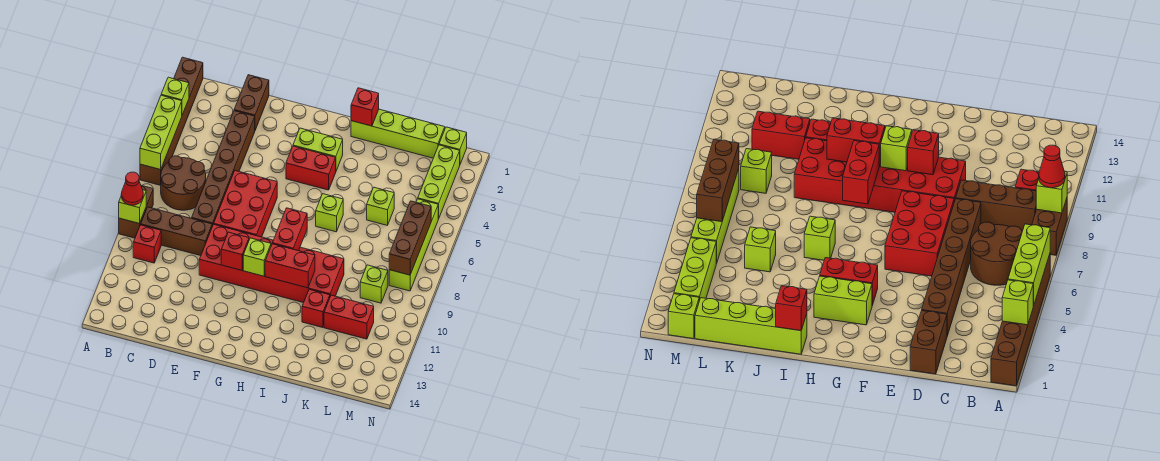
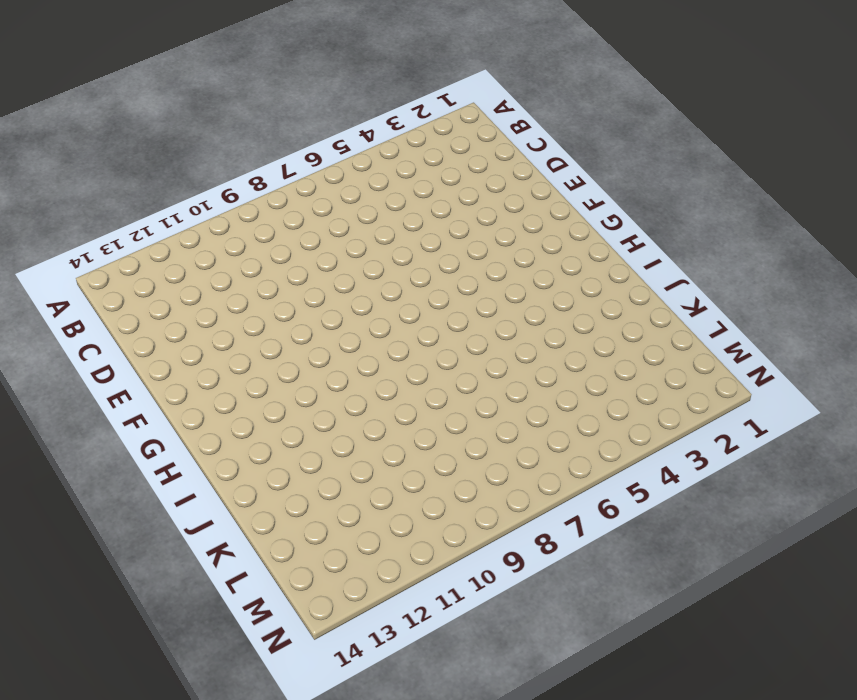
none -> brown 1x6 brick [140,57,203,185]
none -> brown 1x2 brick [119,185,153,238]
none -> brown 2x2 round brick [161,156,206,210]
none -> brown 1x3 brick [141,207,212,256]

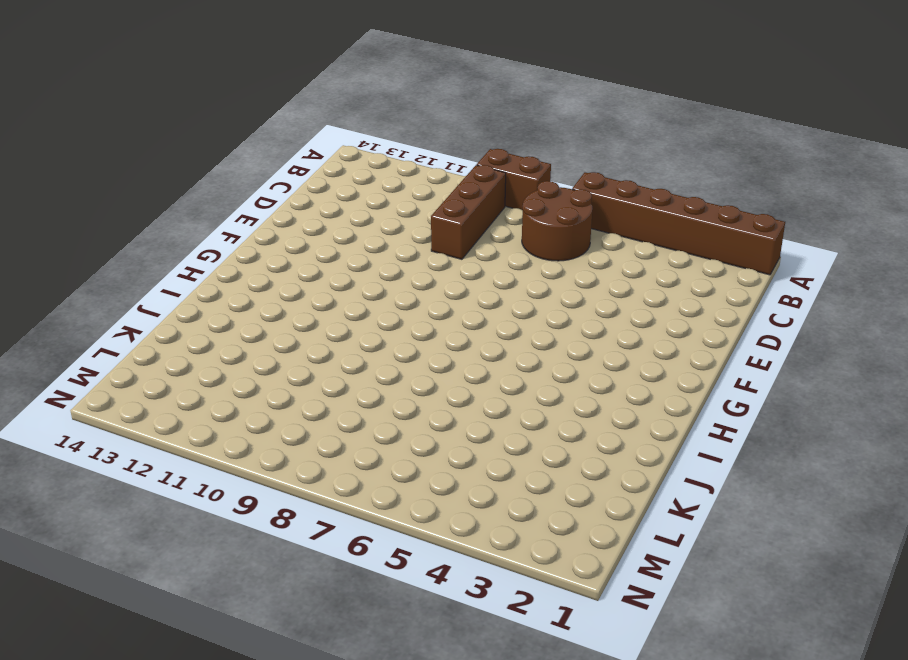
none -> red 1x1 brick [133,225,161,263]
none -> brown 1x2 brick [234,75,269,130]
none -> brown 1x6 brick [192,111,255,226]
none -> red 2x3 brick [214,171,277,237]

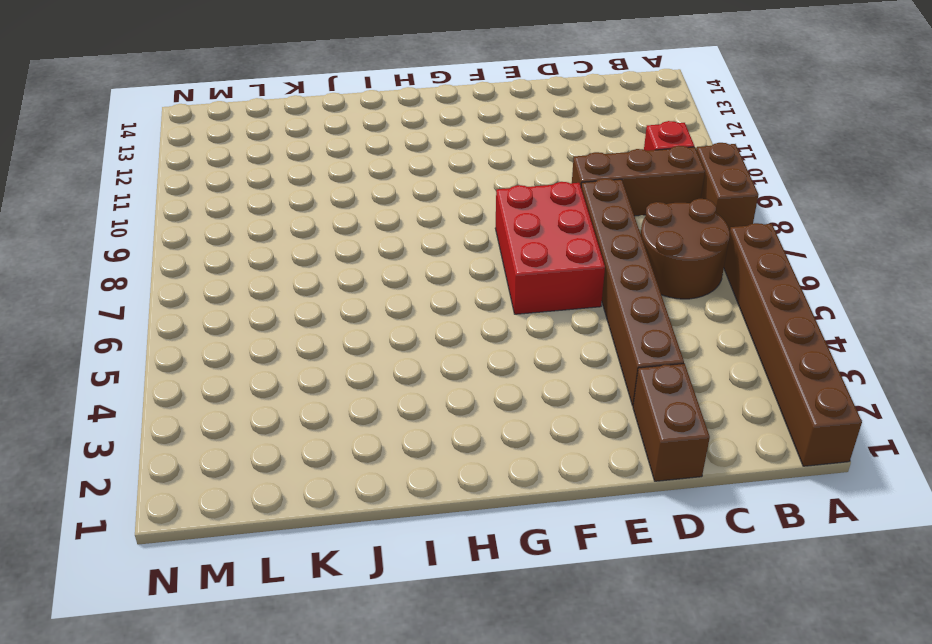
none -> red 2x6 brick [199,224,344,303]
none -> lime 1x2 brick [293,128,343,171]
none -> red 1x2 brick [286,146,336,190]
none -> lime 1x4 brick [351,109,445,158]

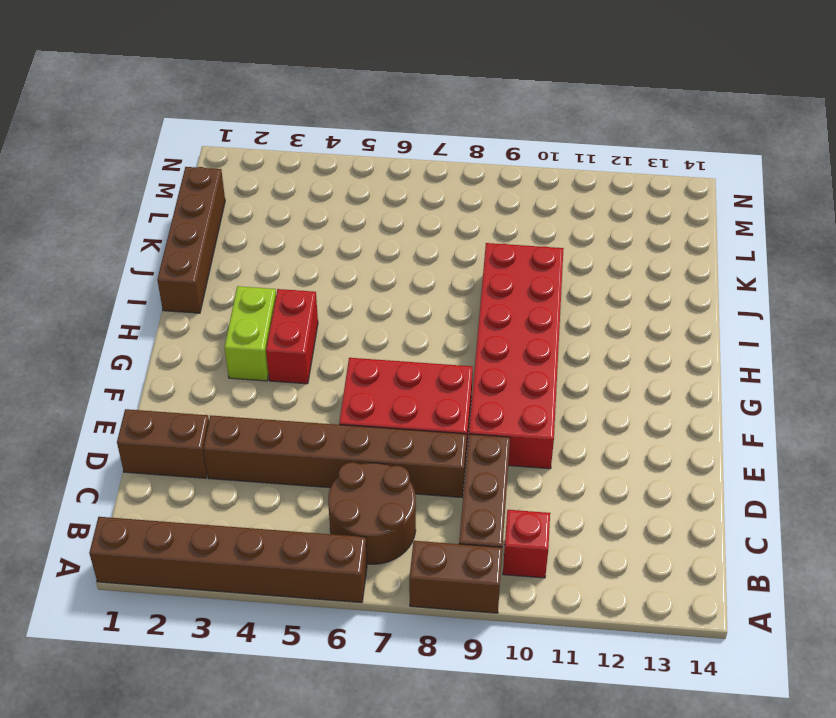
brown 1x4 brick [157,167,225,313] -> lime 1x4 brick [351,109,445,158]
none -> lime 1x1 brick [316,194,343,232]
none -> red 1x1 brick [302,289,330,328]
none -> lime 1x1 brick [367,187,394,225]
none -> red 1x2 brick [324,295,374,339]

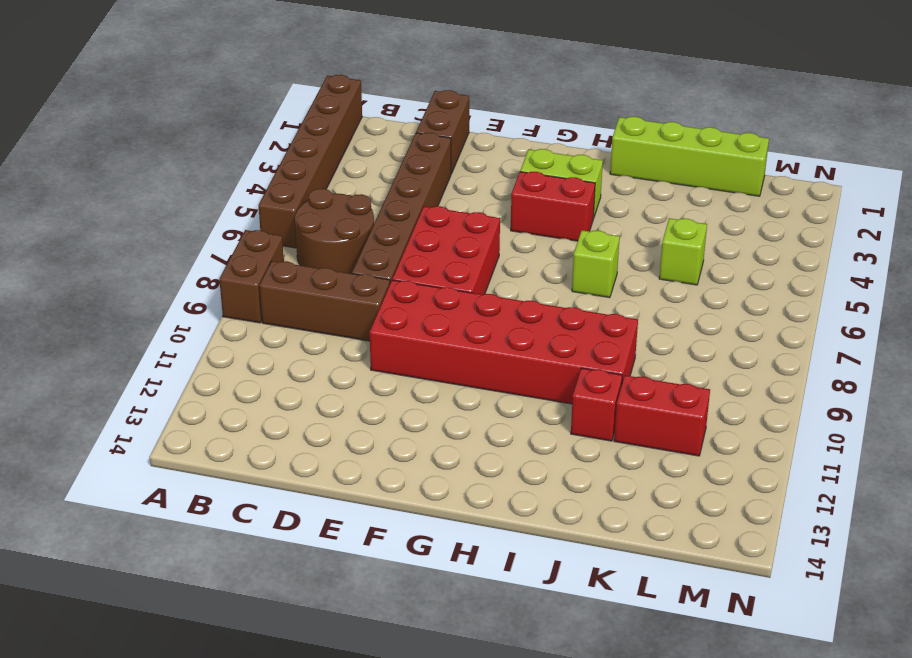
none -> red 1x1 brick [133,225,161,263]
none -> lime 1x1 brick [360,265,388,303]
none -> lime 1x1 brick [439,127,467,164]
none -> lime 1x3 brick [418,145,460,219]

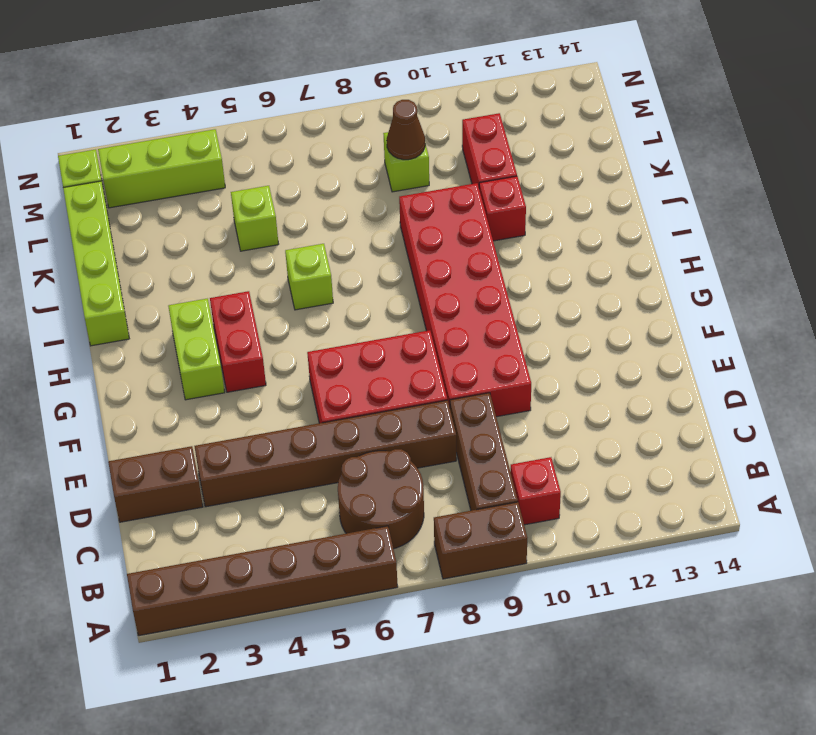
brown 1x1 cone [387,100,425,160] -> none
none -> lime 1x4 brick [389,199,438,291]
none -> lime 1x1 brick [161,77,189,115]
none -> lime 1x3 brick [140,95,182,170]
none -> lime 1x1 brick [119,190,146,224]

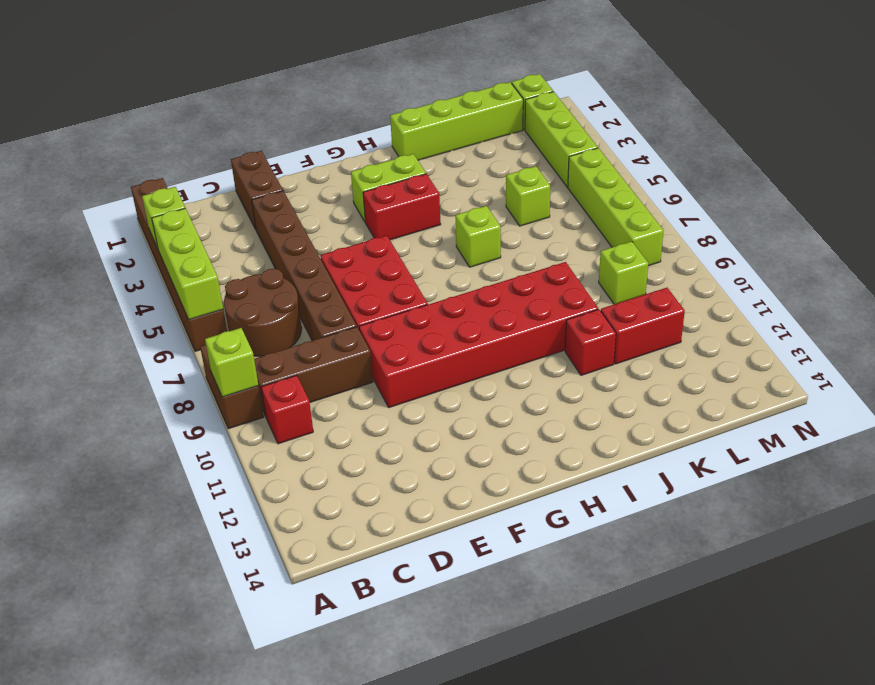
none -> red 1x1 brick [221,232,249,270]
none -> lime 1x1 brick [243,238,271,276]
none -> red 1x2 brick [272,208,307,251]
none -> red 1x2 brick [265,244,315,288]

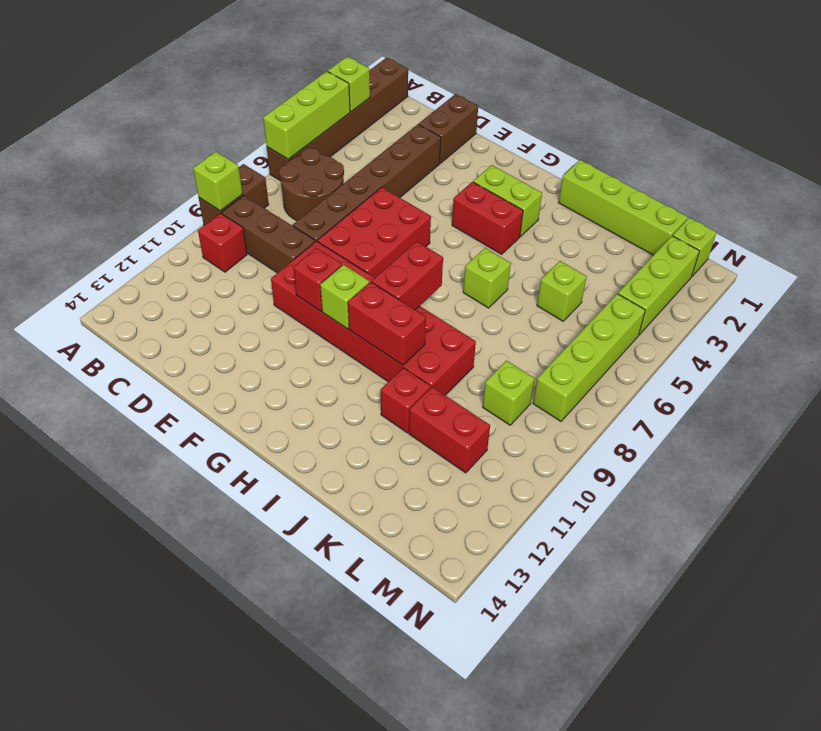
none -> red 1x1 brick [351,88,379,126]
none -> brown 1x3 brick [389,201,431,275]
none -> red 1x1 cone [121,172,143,205]

